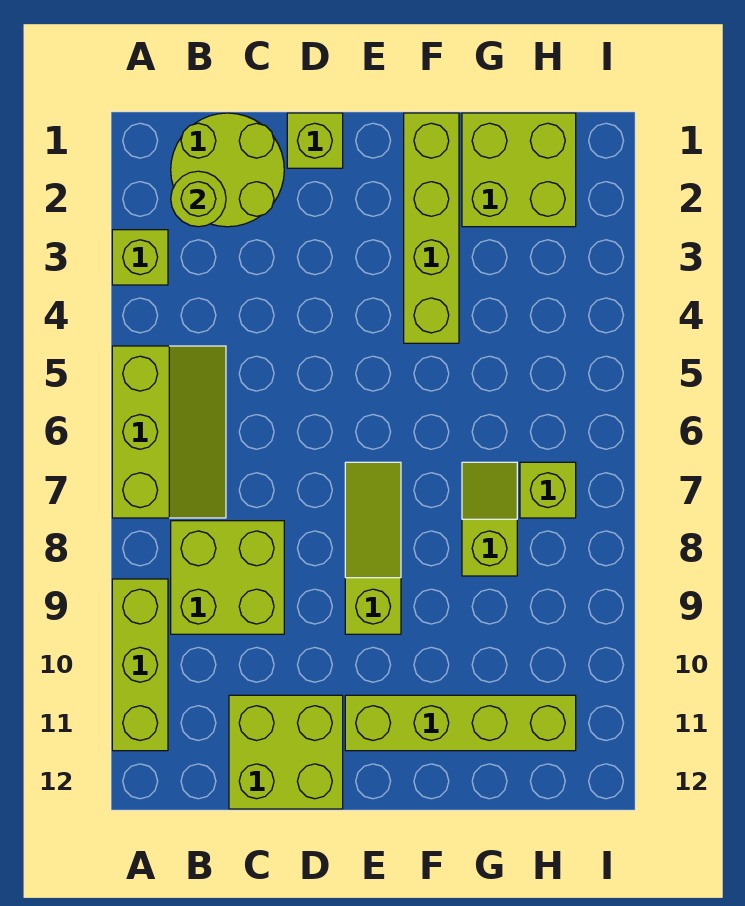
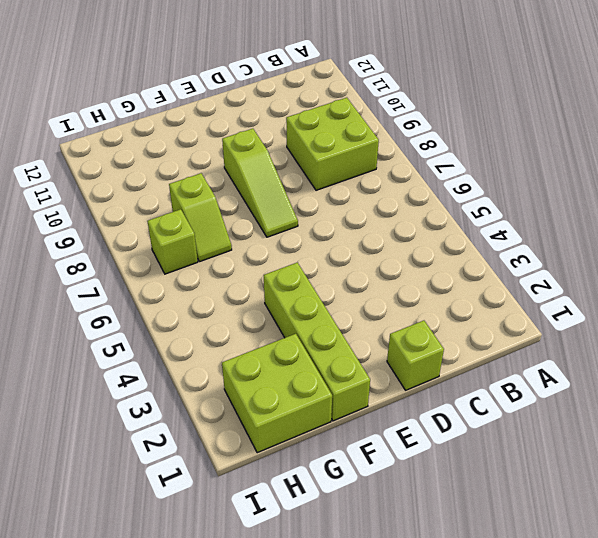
none -> lime 1x1 brick [112,230,168,285]
none -> lime 2x3 slope [112,346,226,518]
none -> lime 1x3 brick [112,579,168,751]

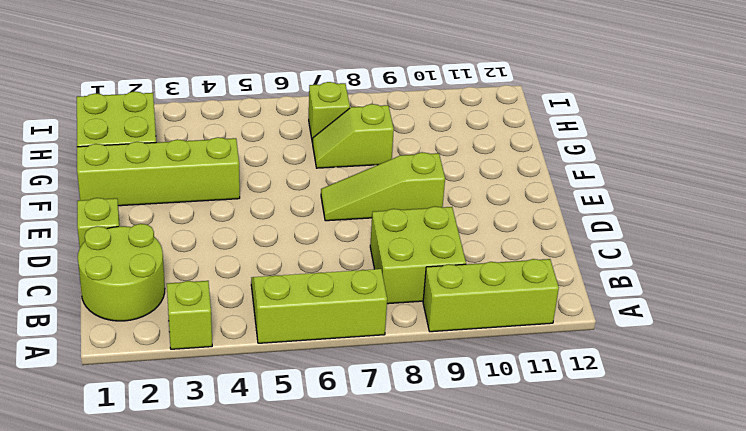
none -> lime 2x2 brick [229,695,343,809]
none -> lime 1x4 brick [345,695,576,751]
none -> lime 1x1 round brick [171,171,226,227]

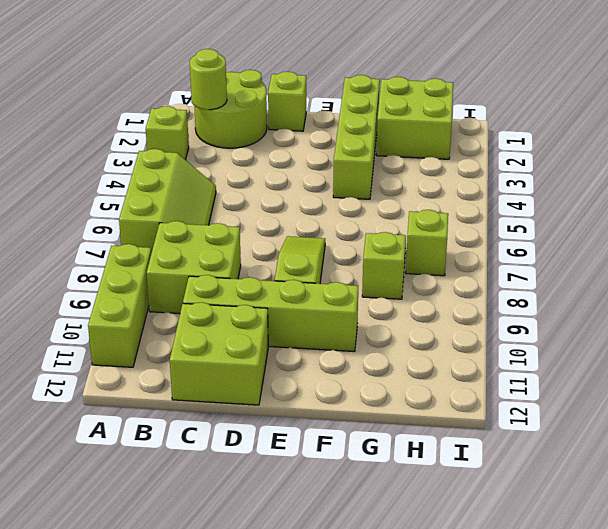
lime 1x4 brick [183,275,358,352] -> lime 1x4 brick moved to [345,695,576,751]

